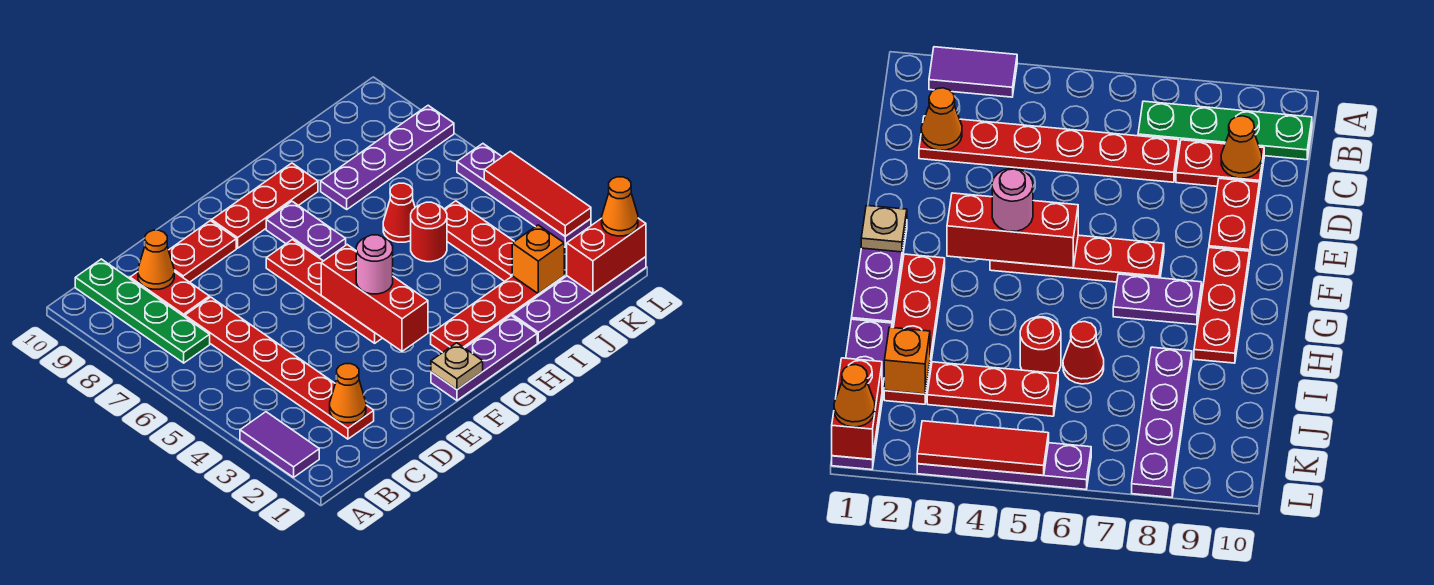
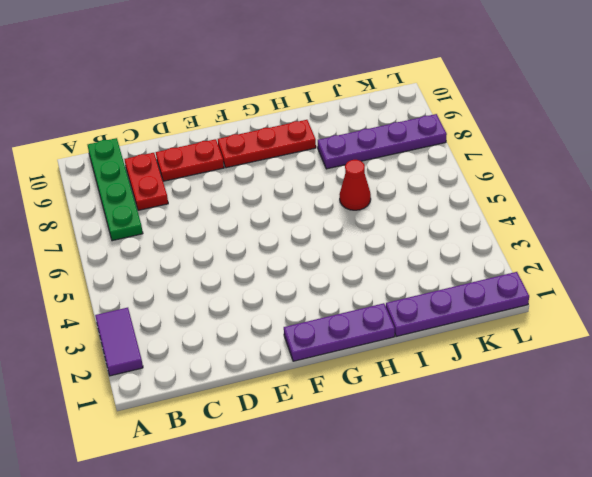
none -> red 1x6 plate [185,297,374,439]
none -> red 1x4 plate [266,240,382,343]
none -> red 1x4 plate [431,276,564,353]

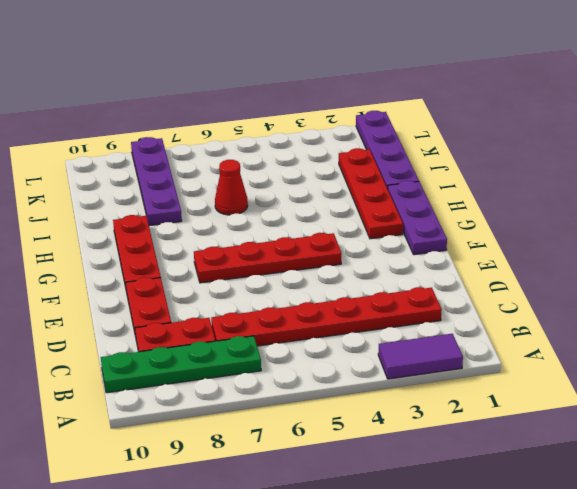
none -> purple 1x2 plate [266,201,346,261]
none -> red 1x1 round brick [411,202,447,262]
none -> red 1x3 plate [444,201,514,281]

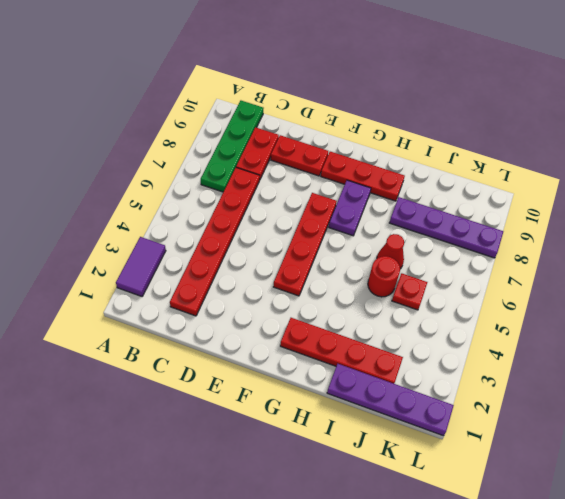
red 1x1 plate [392,273,427,310] -> red 1x3 plate [444,201,514,281]
none -> purple 1x3 plate [431,316,537,400]
none -> purple 1x4 plate [457,144,591,247]
none -> orange 1x1 cone [330,364,366,423]

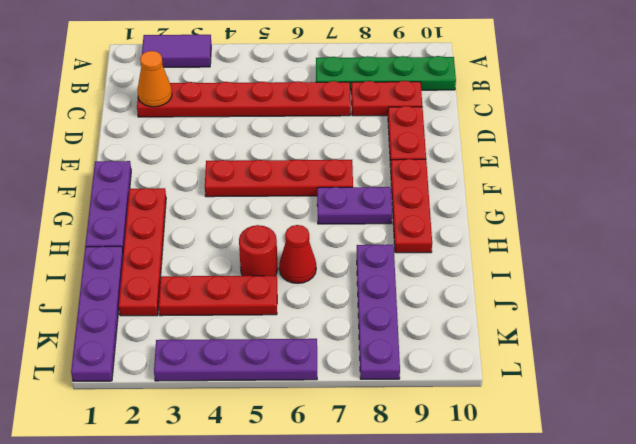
none -> orange 1x1 cone [138,230,174,289]
none -> tan 1x1 plate [431,343,483,390]
none -> red 1x3 brick [321,245,428,351]

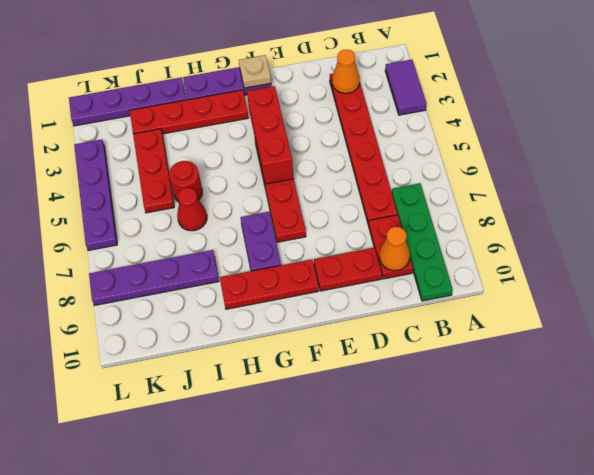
none -> orange 1x1 brick [512,225,564,294]
none -> red 1x2 brick [567,218,646,294]
none -> red 1x3 tile [484,151,591,236]

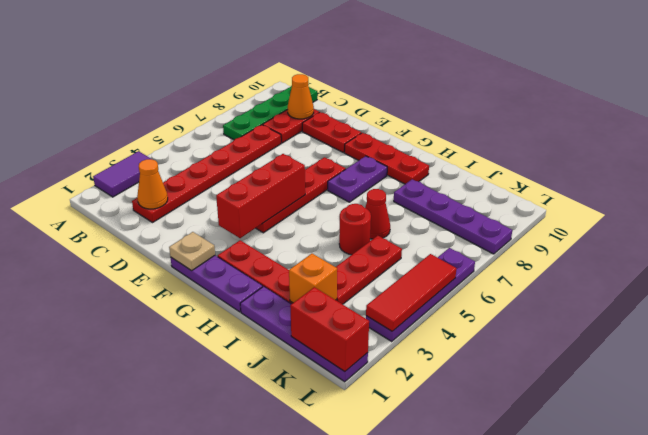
none -> pink 1x1 round brick [356,235,393,294]
none -> orange 1x1 cone [602,177,638,236]

